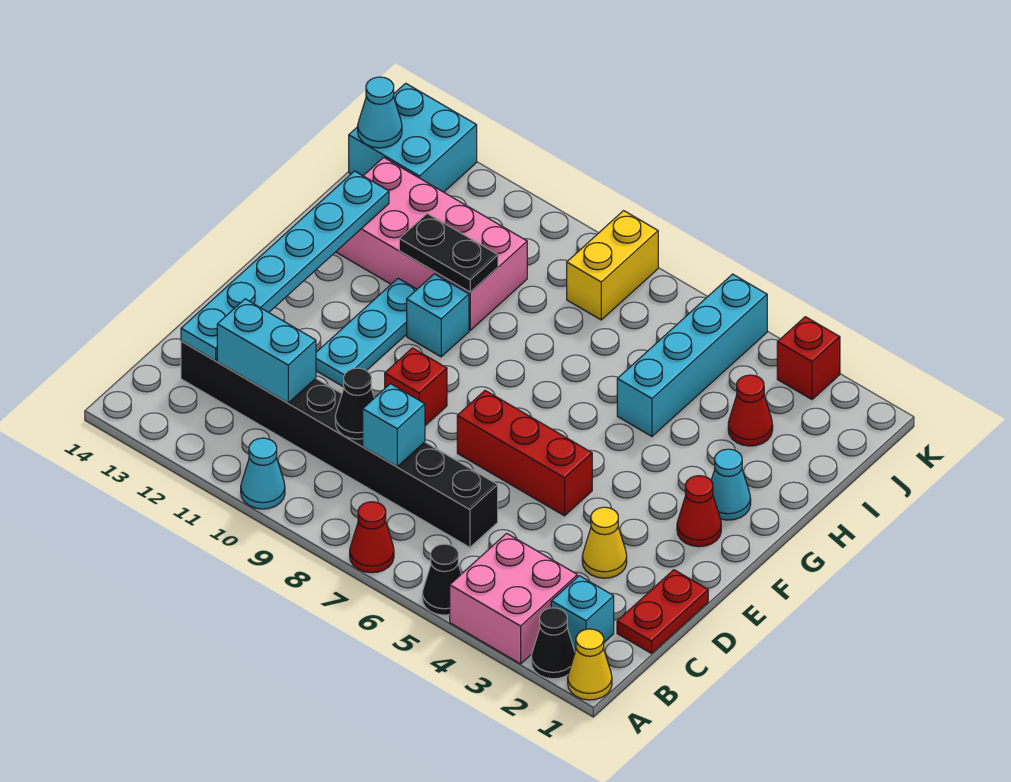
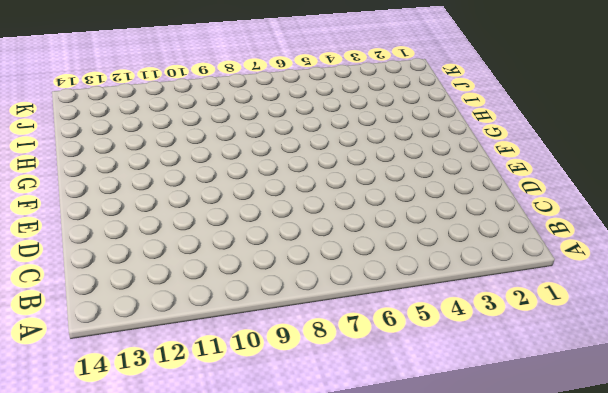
none -> yellow 1x1 cone [568,629,612,700]
none -> black 1x1 cone [531,608,575,679]
none -> pink 2x2 brick [450,533,577,664]

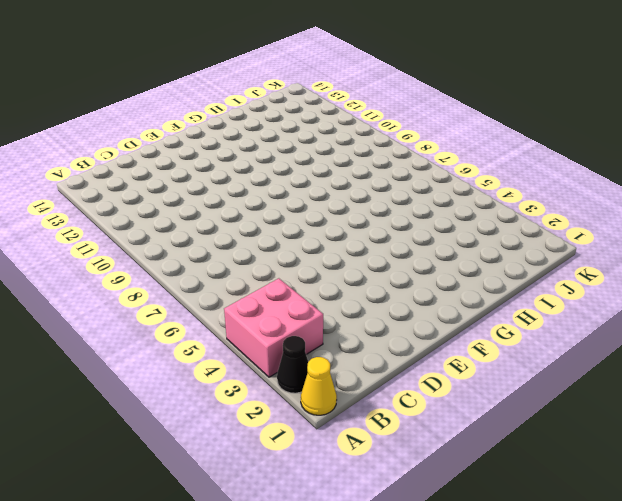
none -> black 1x1 cone [422,544,461,615]
none -> red 1x1 cone [350,502,394,573]
none -> cyan 1x1 cone [241,438,285,509]

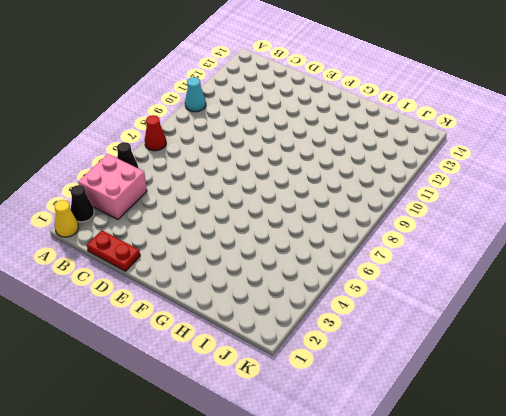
none -> cyan 1x1 brick [551,576,614,651]
none -> black 1x8 brick [181,341,498,547]
none -> yellow 1x1 cone [582,507,627,578]

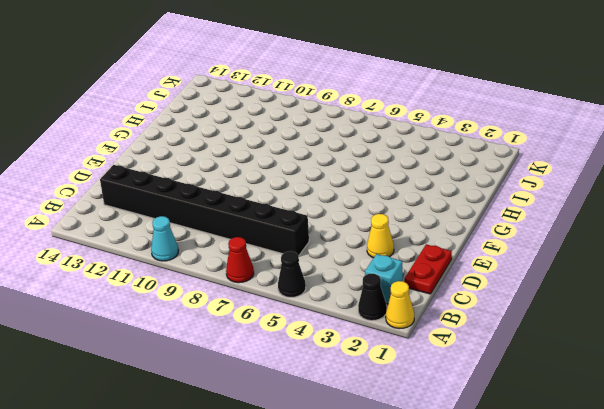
none -> pink 2x2 brick [450,533,577,664]
none -> red 1x3 brick [457,391,592,516]
none -> red 1x1 brick [385,348,447,425]

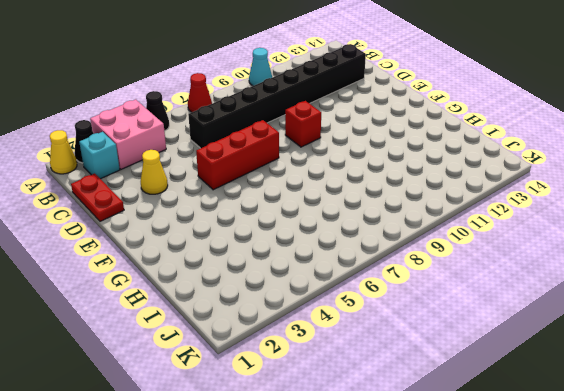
none -> cyan 1x3 plate [316,278,417,387]
none -> red 1x1 cone [677,476,721,547]
none -> cyan 1x1 cone [711,449,751,520]

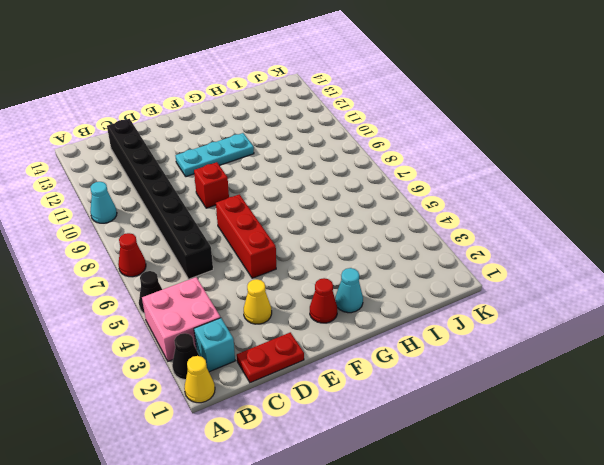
none -> cyan 1x1 brick [407,274,469,357]
none -> cyan 1x4 brick [617,274,767,436]
none -> pink 2x4 brick [336,157,527,330]

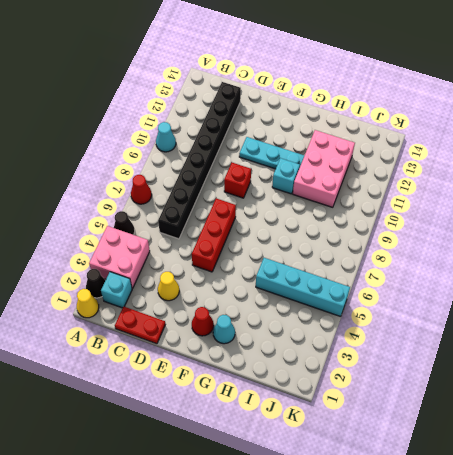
pink 2x3 brick [293,130,355,207] -> pink 2x4 brick [336,157,527,330]
none -> red 1x1 cone [728,375,773,446]
none -> yellow 1x2 brick [567,211,658,320]
none -> cyan 2x2 brick [349,83,477,192]

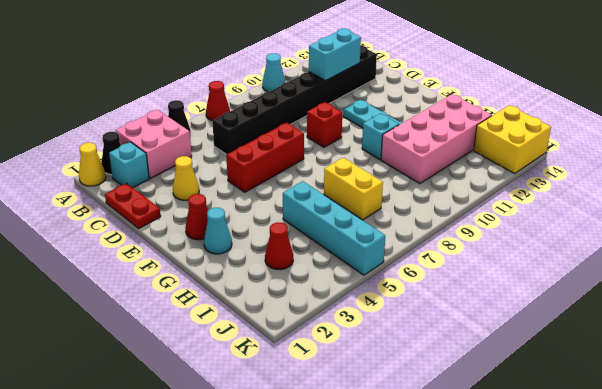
yellow 1x2 brick [324,158,383,220] -> yellow 1x2 brick moved to [567,211,658,320]
yellow 2x2 brick [474,105,551,173] -> cyan 2x2 brick [349,83,477,192]
none -> red 1x1 brick [777,317,840,399]
none -> cyan 1x1 brick [363,384,425,467]
none -> black 1x1 cone [335,368,374,439]

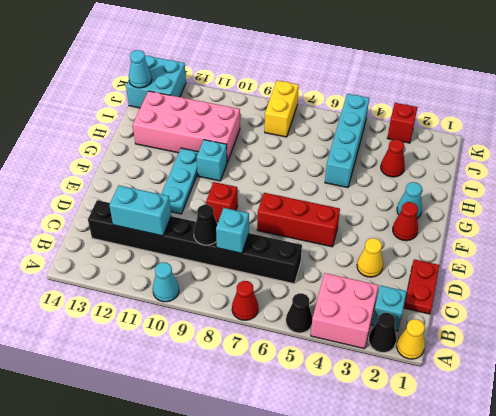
none -> cyan 1x6 plate [181,171,389,361]
none -> black 1x2 plate [399,214,498,292]

